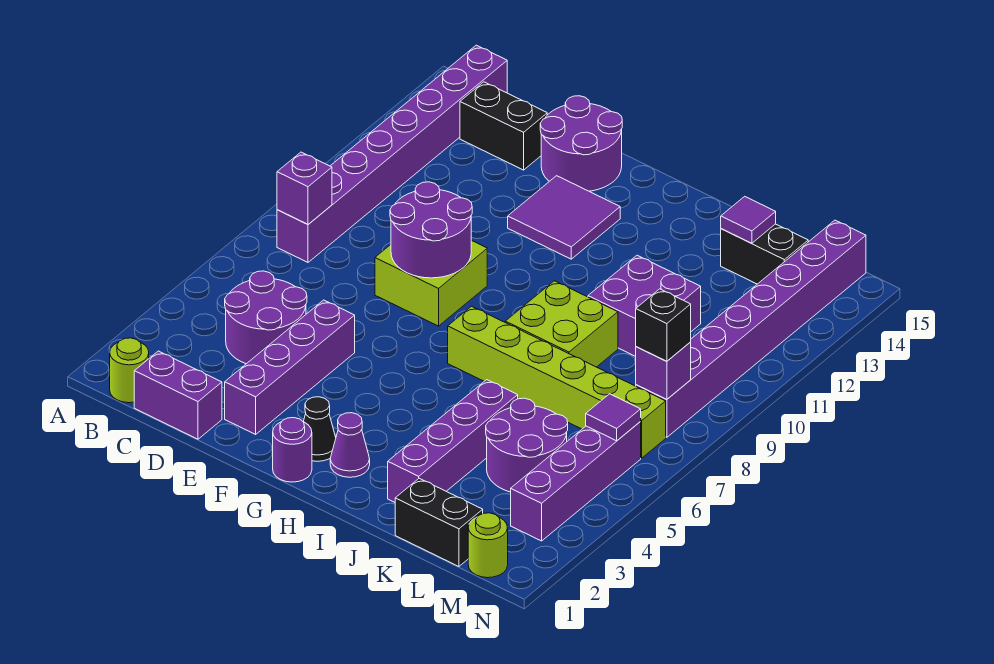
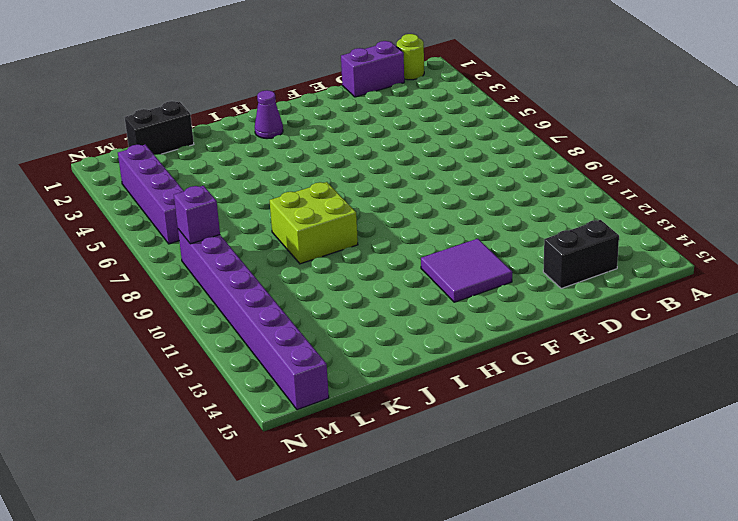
none -> purple 1x8 brick [277,45,507,262]
none -> purple 2x2 round brick [225,271,307,364]
none -> purple 1x4 brick [225,300,355,434]

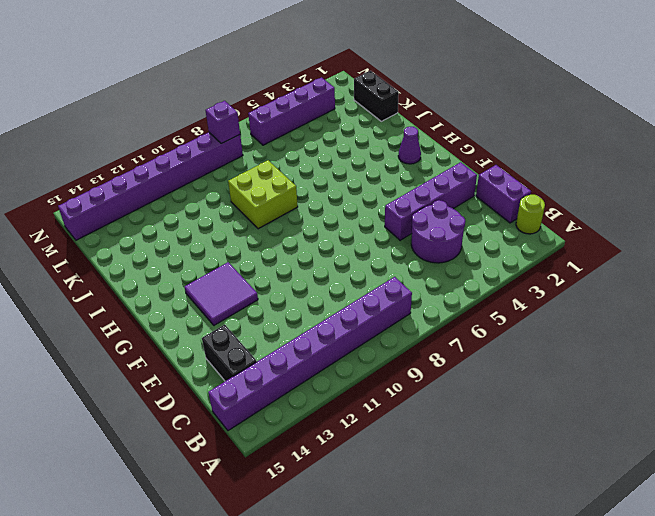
none -> lime 2x2 brick [375,240,487,326]
none -> purple 2x2 round brick [540,96,622,191]
none -> purple 1x1 round brick [273,418,312,482]

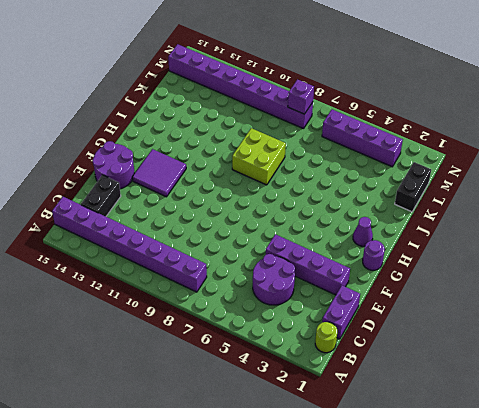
none -> lime 2x2 brick [375,240,487,326]
none -> black 1x1 cone [303,397,336,461]
none -> lime 1x6 brick [448,306,666,458]

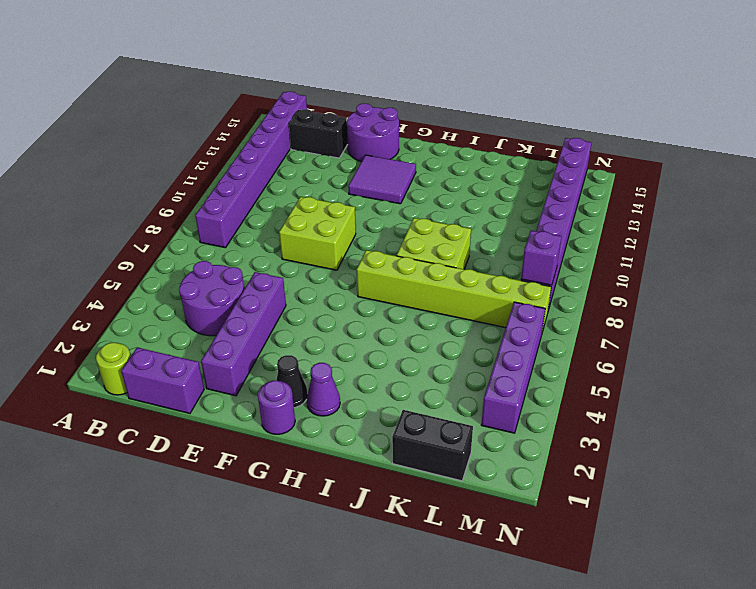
none -> purple 1x4 brick [388,380,518,502]
none -> purple 2x2 brick [588,255,701,357]
none -> purple 2x2 round brick [486,398,568,492]

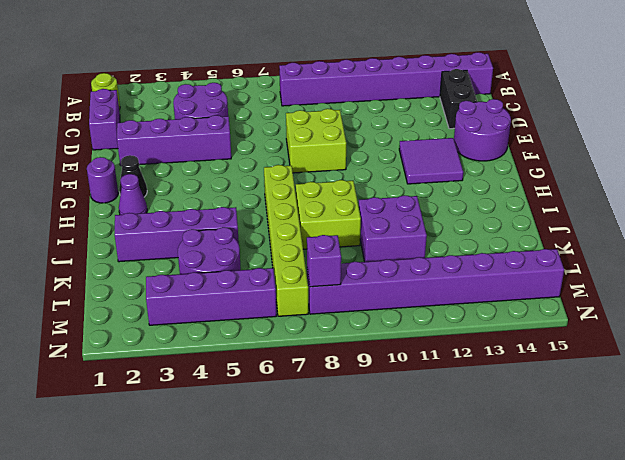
none -> black 1x2 brick [395,478,483,566]
none -> black 1x2 brick [721,224,808,284]
none -> lime 1x1 round brick [468,513,508,578]

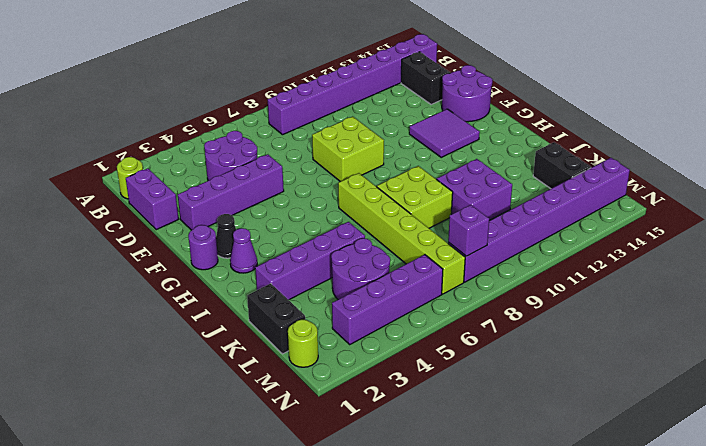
none -> purple 1x1 brick [277,152,332,224]
none -> purple 2x2 round brick [390,182,472,278]
none -> purple 1x1 tile [721,196,776,243]

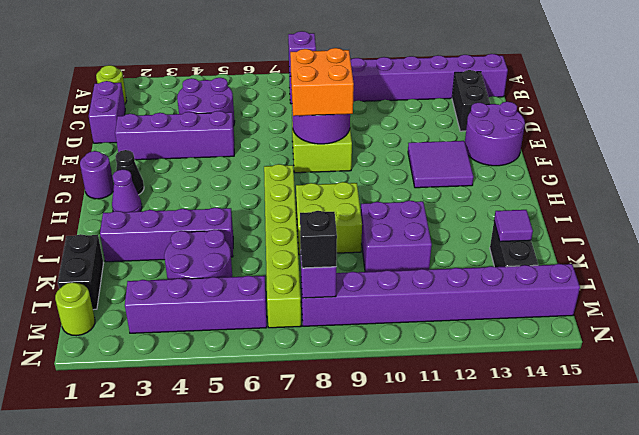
orange 2x2 brick [290,48,354,116] -> none
none -> purple 1x1 tile [586,394,641,441]

